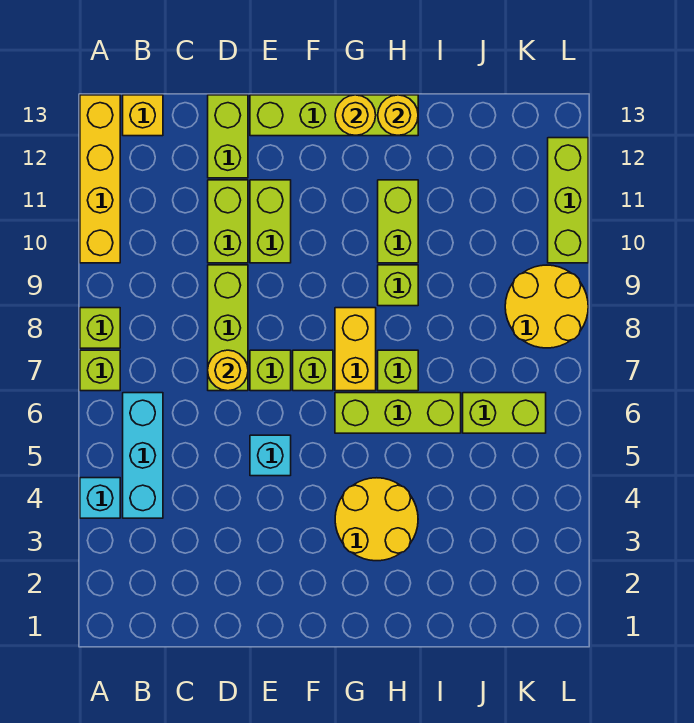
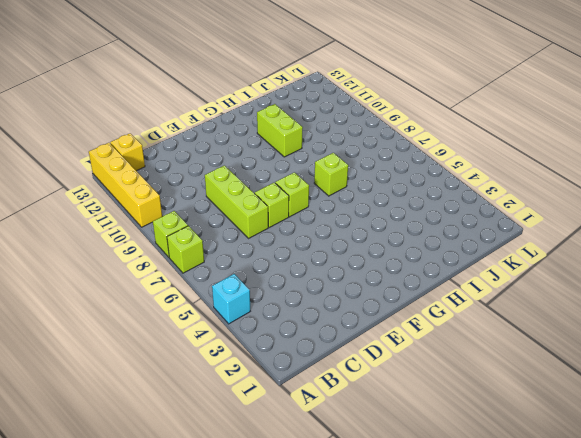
none -> cyan 1x3 brick [123,393,163,518]
none -> lime 1x2 brick [208,180,248,263]
none -> lime 1x2 brick [208,95,248,178]

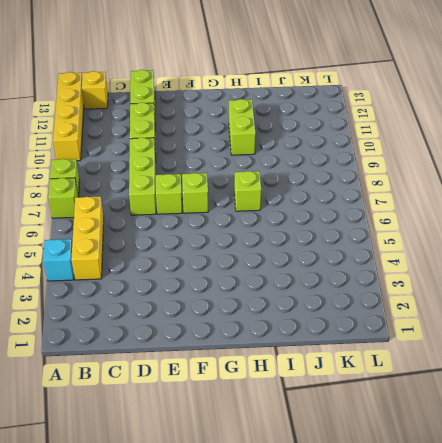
yellow 1x3 brick [71,197,104,280] -> cyan 1x3 brick [123,393,163,518]
none -> cyan 1x1 brick [250,435,291,476]
none -> lime 1x2 brick [250,180,291,263]
none -> lime 1x4 brick [250,95,418,136]

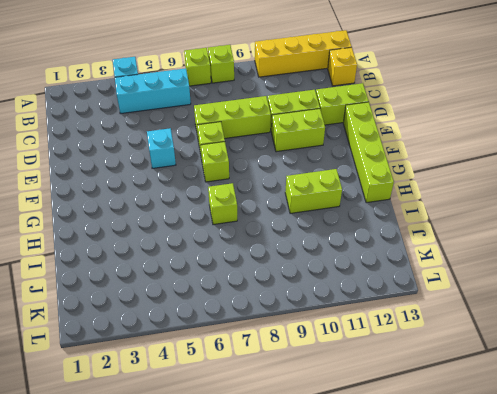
none -> yellow 2x2 round brick [335,478,418,561]
none -> lime 1x3 brick [335,393,461,433]
none -> yellow 1x2 brick [335,308,376,391]

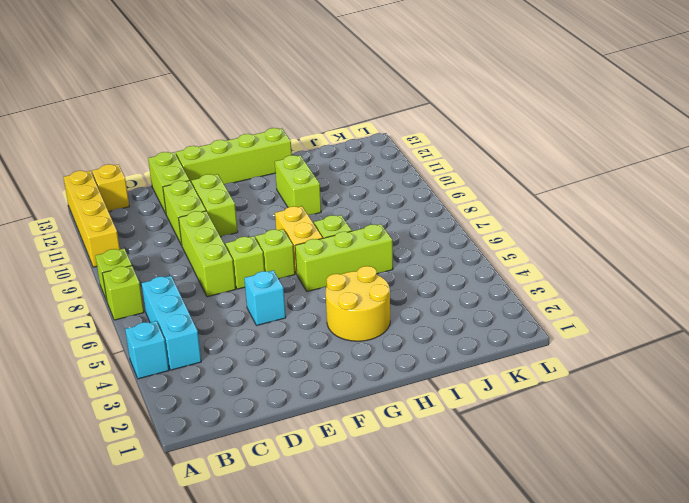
none -> lime 1x1 brick [378,265,418,306]
none -> lime 1x2 brick [463,393,546,433]
none -> yellow 2x2 round brick [505,265,588,348]

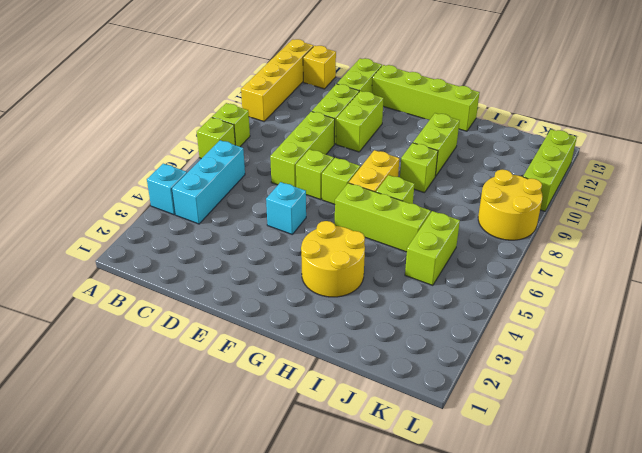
lime 1x2 brick [405,211,460,285] -> lime 1x2 brick turned to [463,393,546,433]
none -> yellow 1x1 round brick [208,350,248,391]
none -> yellow 1x1 round brick [335,95,376,135]
none -> yellow 1x1 round brick [378,95,418,135]

